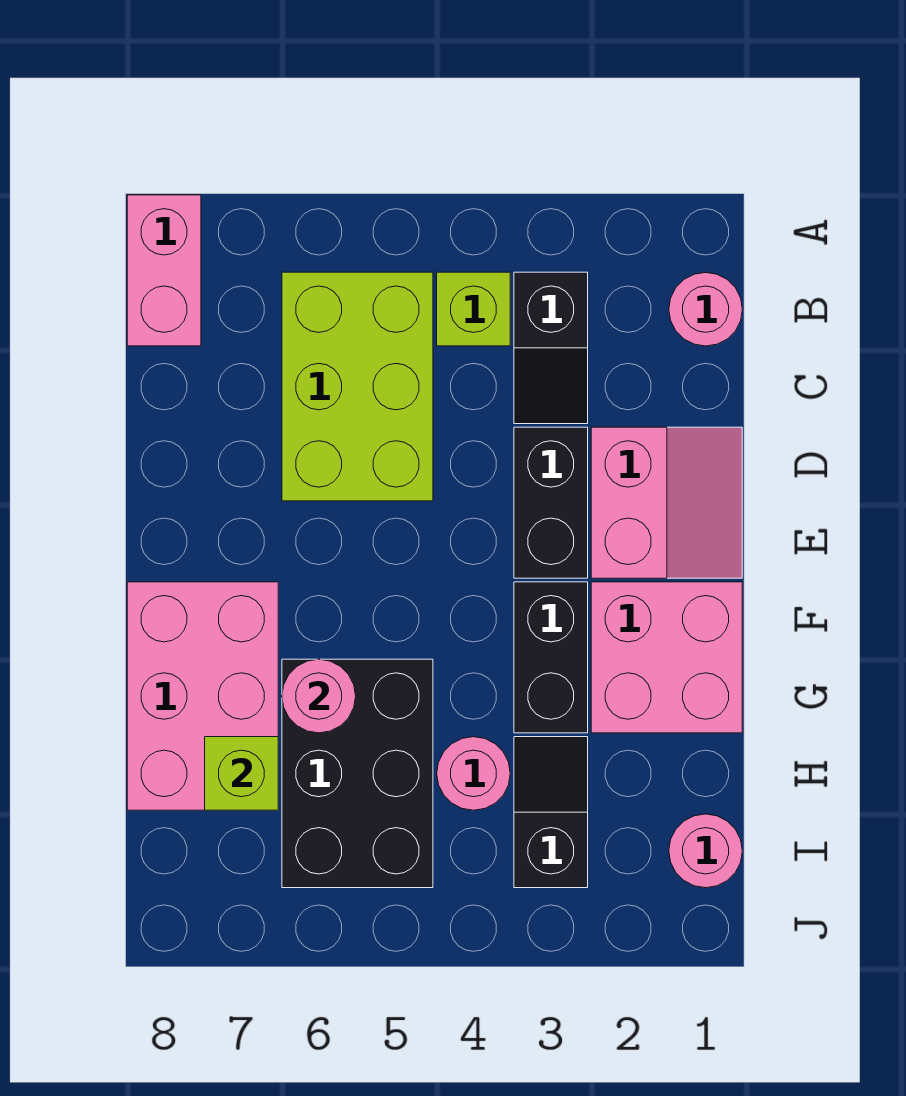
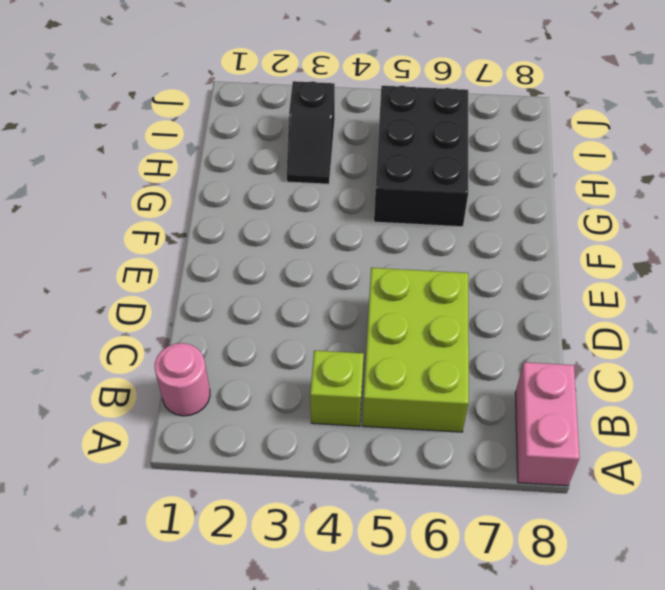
none -> black 1x2 slope [514,272,588,424]
none -> pink 2x2 slope [591,427,742,578]
none -> black 1x2 brick [514,427,588,578]

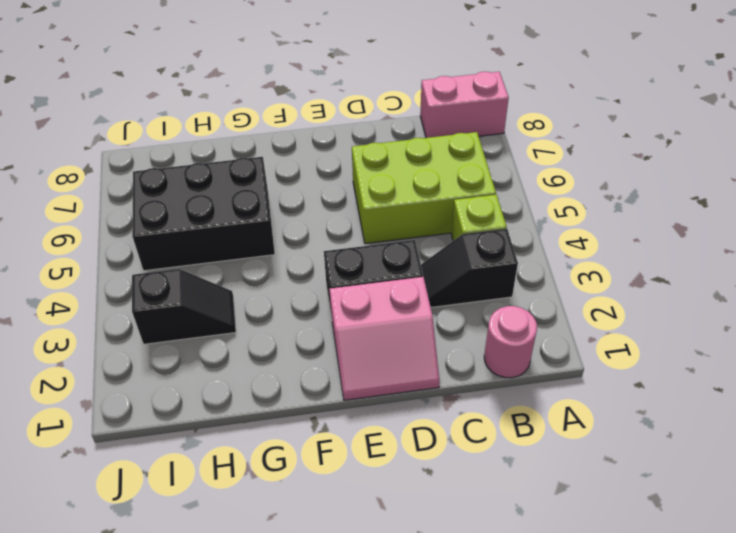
none -> pink 2x2 brick [591,582,742,733]
none -> black 1x2 brick [514,582,588,733]
none -> pink 2x3 brick [127,582,278,810]

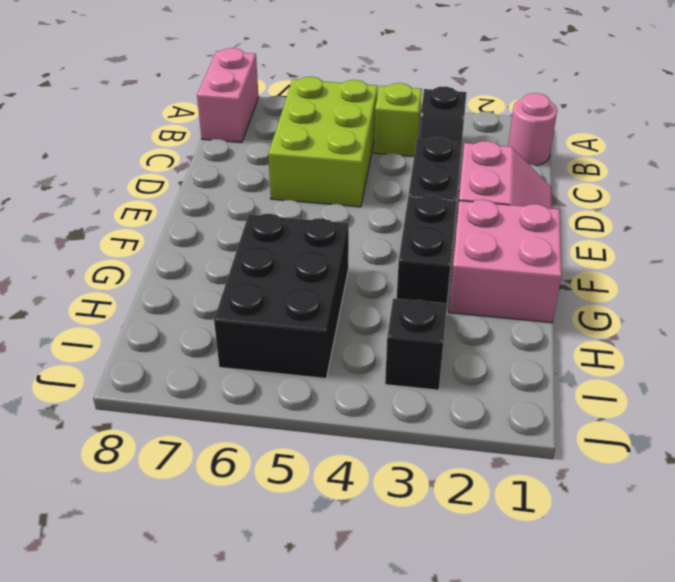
none -> pink 2x3 brick [127,582,278,810]
none -> pink 1x1 round brick [437,737,510,810]
none -> pink 1x1 round brick [669,814,742,888]

